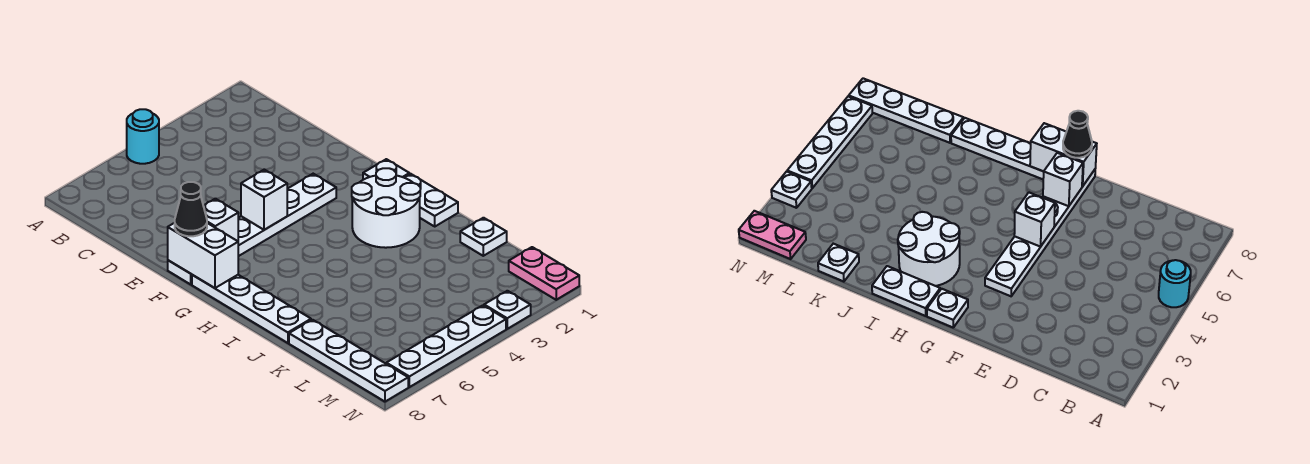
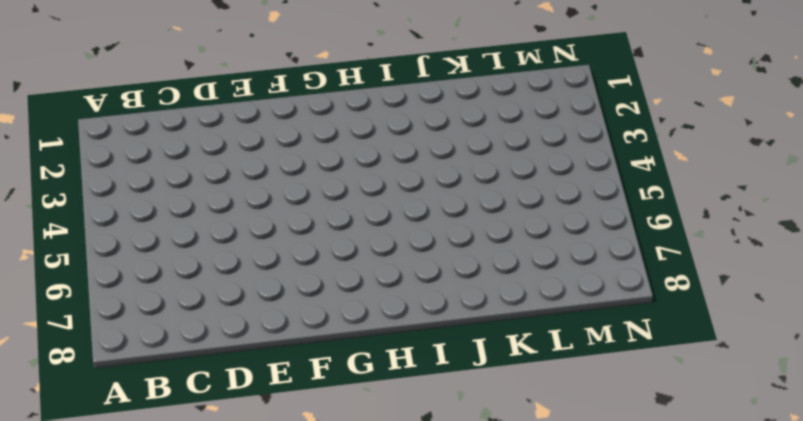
none -> cyan 1x1 round brick [127,109,159,164]
none -> white 1x6 plate [168,174,336,284]
none -> white 1x1 plate [363,159,409,180]

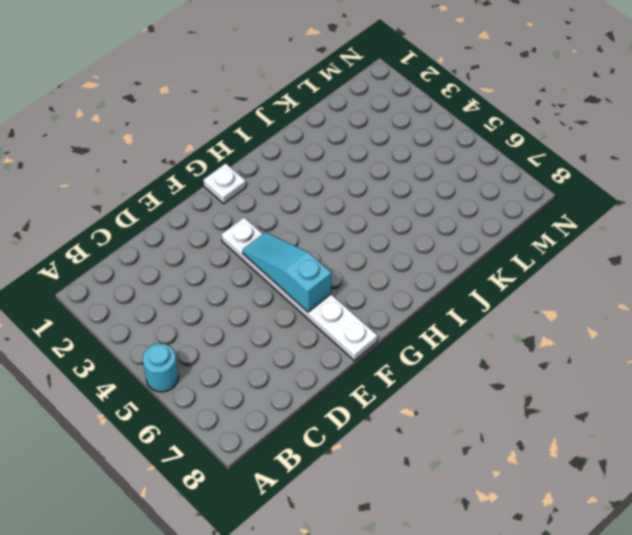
cyan 1x3 slope [243,232,331,312] -> white 1x1 brick [241,169,287,230]
none -> white 1x4 plate [192,275,311,343]
none -> white 1x2 plate [404,174,458,226]
none -> white 2x2 round brick [352,168,420,248]

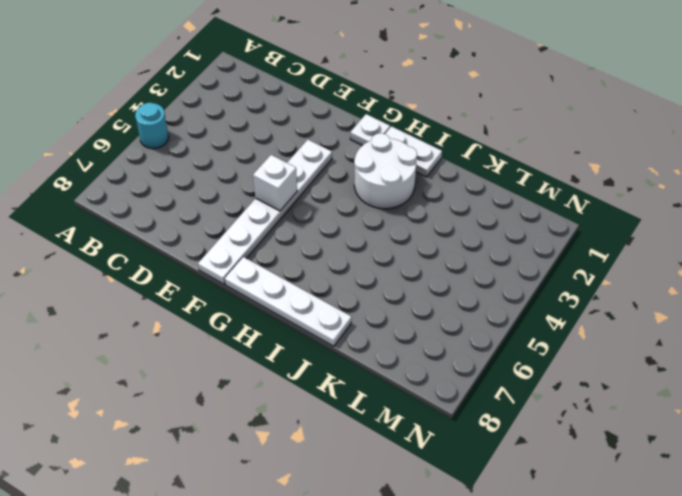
none -> white 1x1 plate [460,218,507,256]
none -> white 1x4 plate [289,320,408,402]
none -> pink 1x2 plate [509,247,579,300]

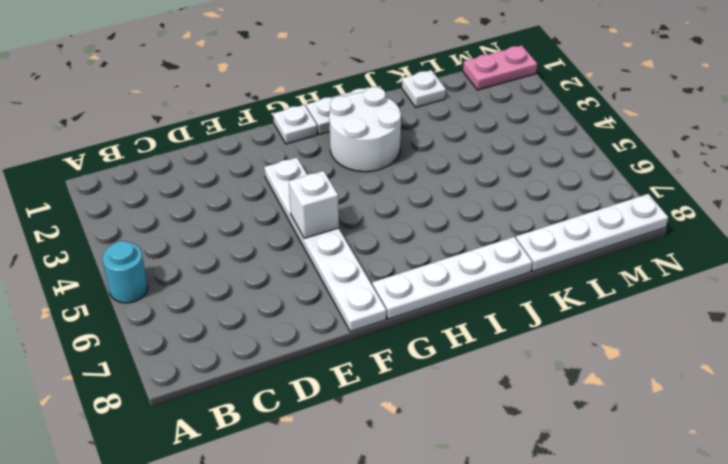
none -> white 1x1 plate [484,291,531,329]
none -> white 1x4 plate [386,305,506,387]
none -> white 1x1 brick [204,199,238,241]

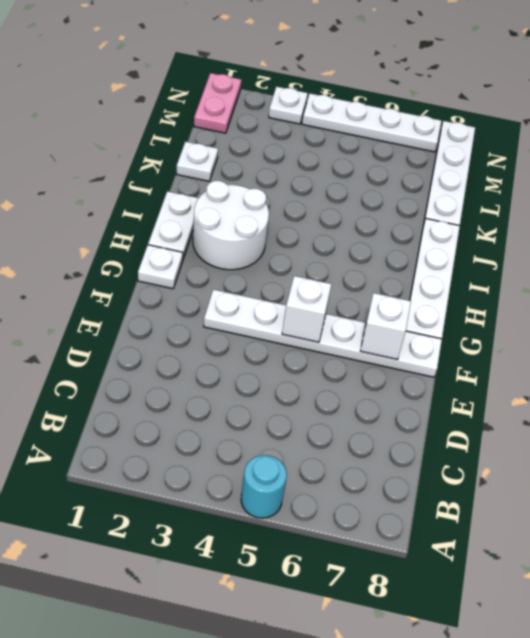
none -> white 1x2 brick [168,223,238,288]
none -> black 1x1 cone [175,182,207,236]

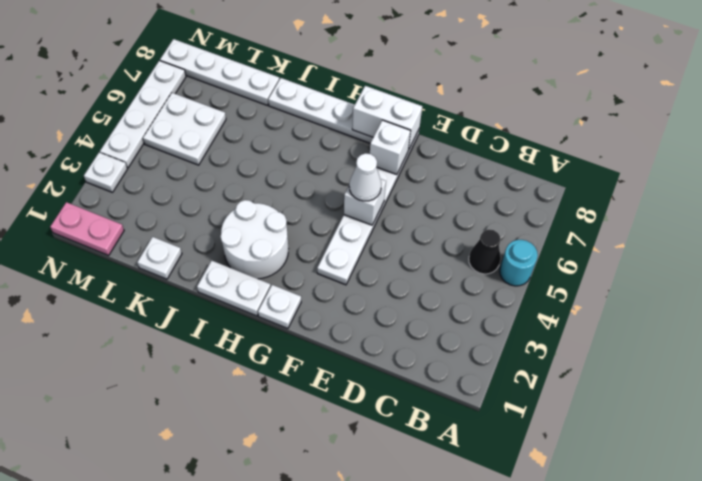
black 1x1 cone [469,229,501,274] -> black 1x1 cone moved to [175,182,207,236]
white 1x1 cone [349,153,381,201] -> none
white 2x2 plate [143,93,226,165] -> none

